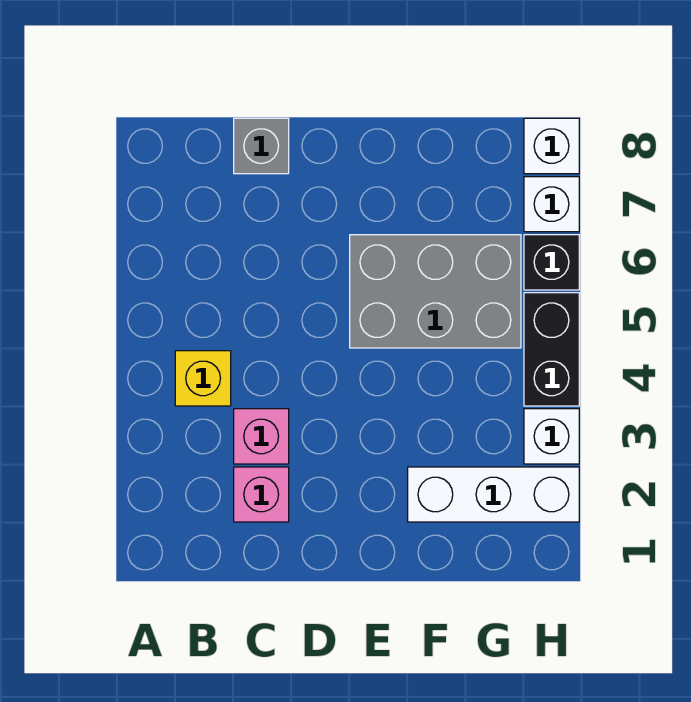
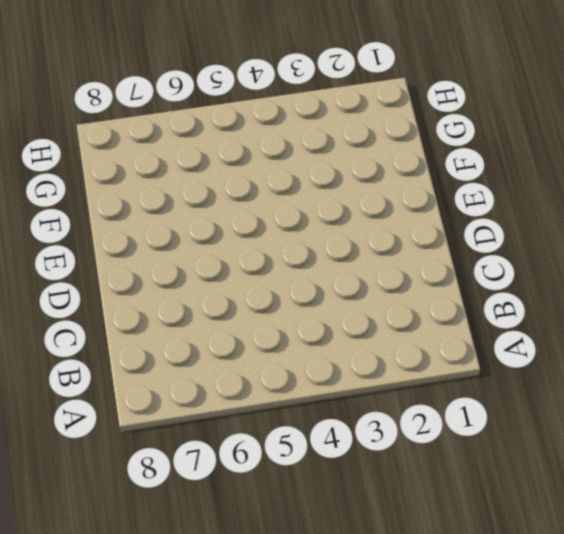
none -> yellow 1x1 brick [175,351,231,406]
none -> pink 1x1 brick [234,467,289,522]

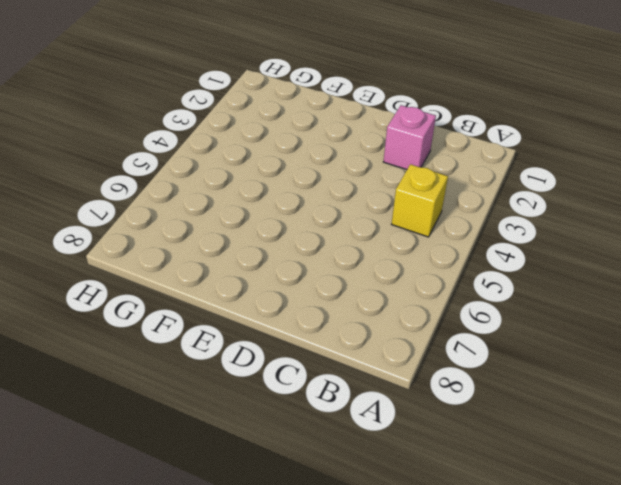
none -> pink 1x1 brick [234,409,289,464]
none -> grey 1x1 brick [234,118,289,174]

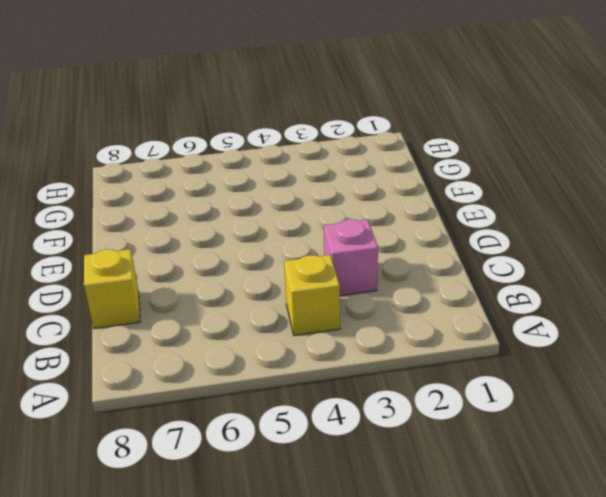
yellow 1x1 brick [84,249,140,328] -> grey 1x1 brick [234,118,289,174]
none -> pink 1x1 brick [234,467,289,522]
none -> grey 2x3 brick [350,235,521,348]

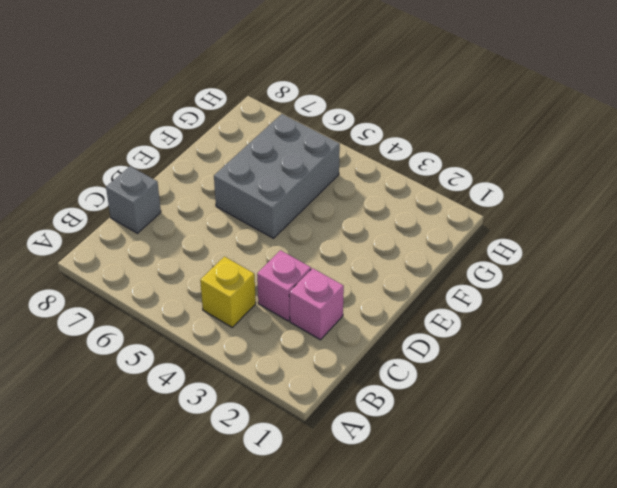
none -> white 1x3 brick [408,467,579,522]
none -> white 1x1 brick [524,409,579,464]

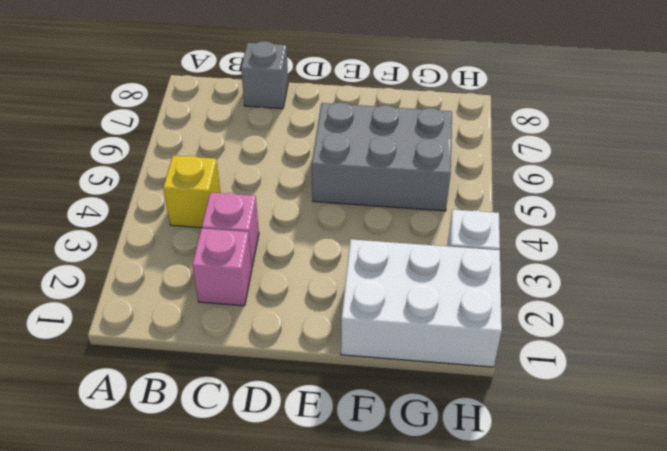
white 2x3 brick [341,239,502,367] -> white 1x3 brick [408,467,579,522]
none -> black 1x2 brick [524,293,579,406]
none -> black 1x1 brick [524,235,579,290]

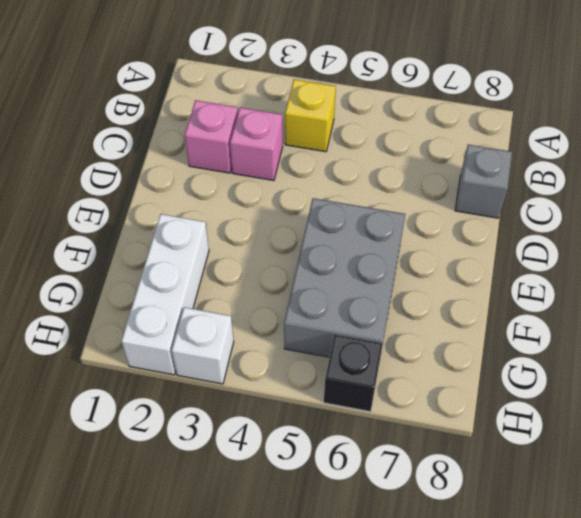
none -> black 1x2 brick [524,293,579,406]
none -> white 1x1 brick [524,177,579,232]

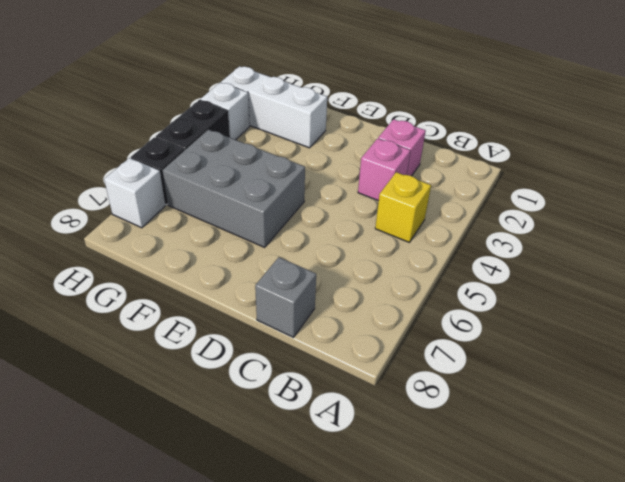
none -> white 1x1 brick [524,118,579,174]

